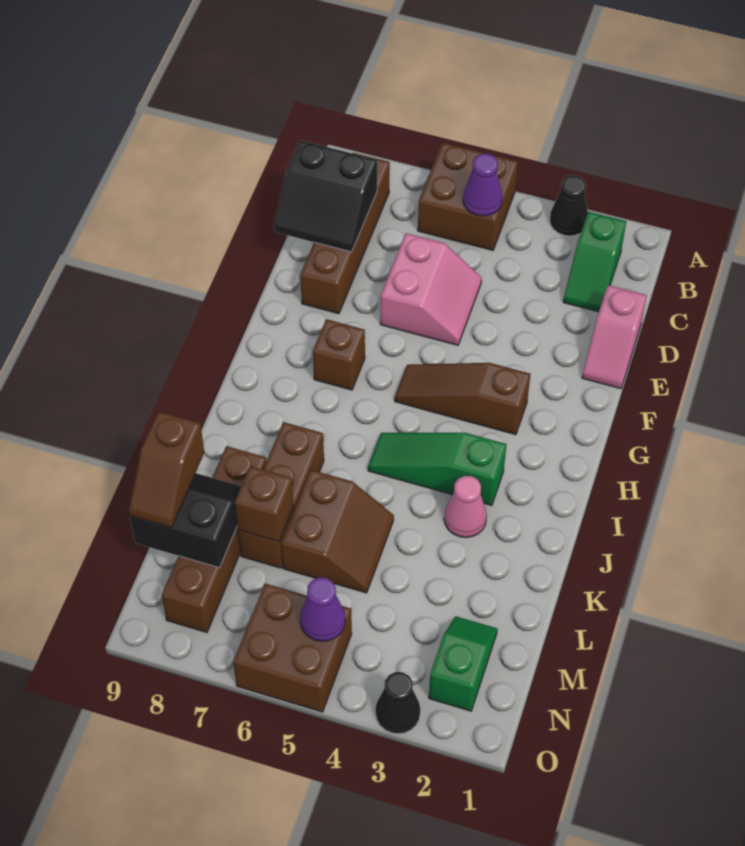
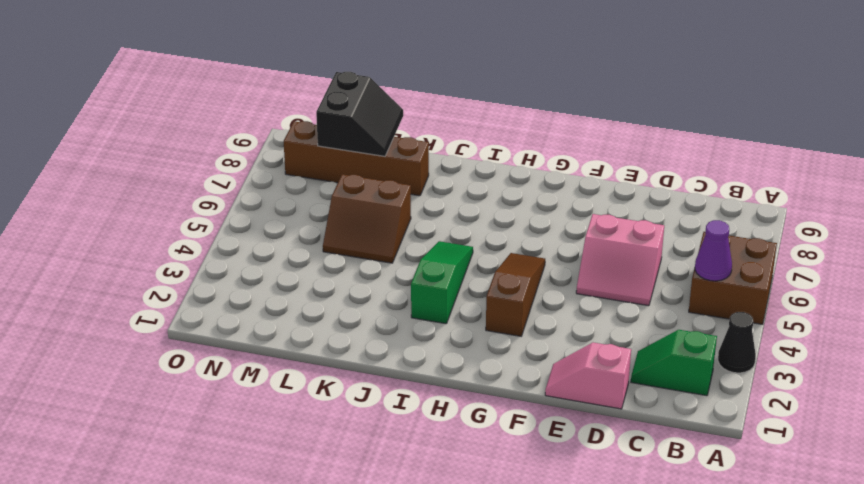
none -> brown 1x4 brick [300,153,390,314]
none -> brown 1x1 brick [313,319,365,390]
none -> pink 1x1 cone [444,476,487,537]

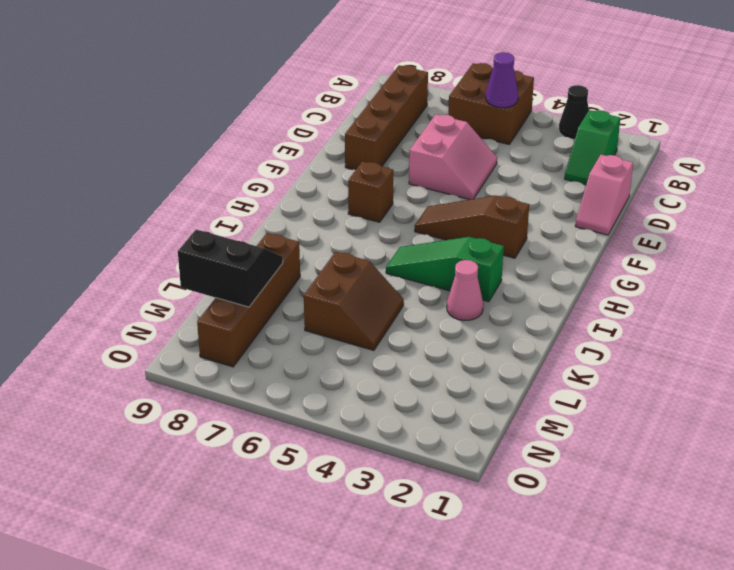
none -> brown 1x3 brick [238,422,324,568]
none -> green 1x2 slope [429,616,497,711]
none -> brown 2x2 brick [233,584,352,712]

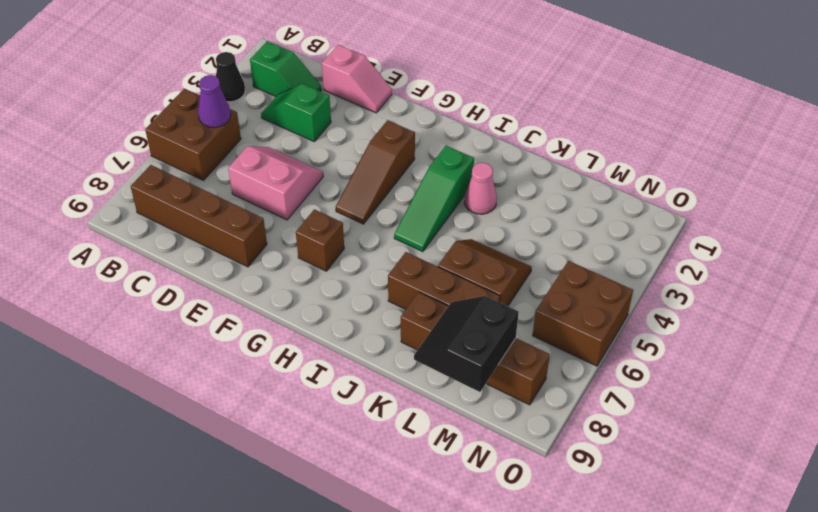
green 1x2 slope [261,84,331,141] -> green 1x2 slope moved to [429,616,497,711]
none -> black 1x1 cone [375,672,420,734]
none -> black 2x2 slope [274,140,377,252]
none -> brown 1x1 brick [235,466,294,542]

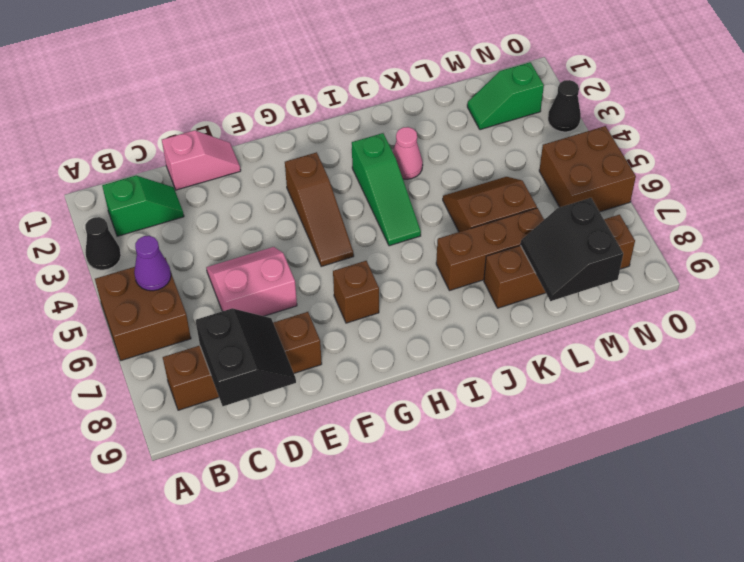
none -> brown 1x1 brick [235,466,294,542]
none -> purple 1x1 cone [300,578,345,641]
none -> brown 1x2 slope [129,412,204,527]

